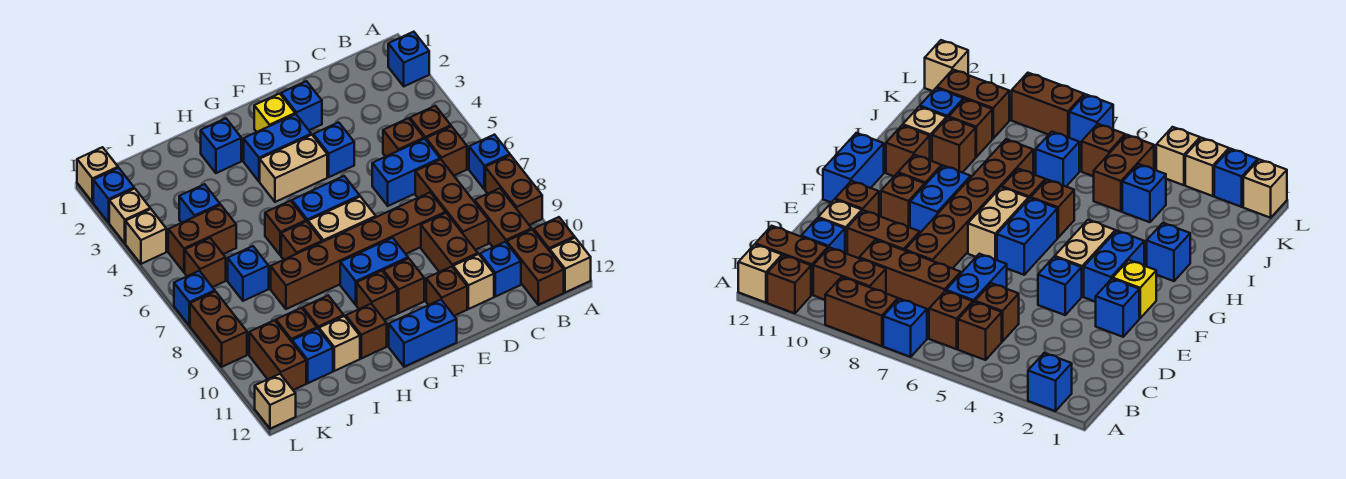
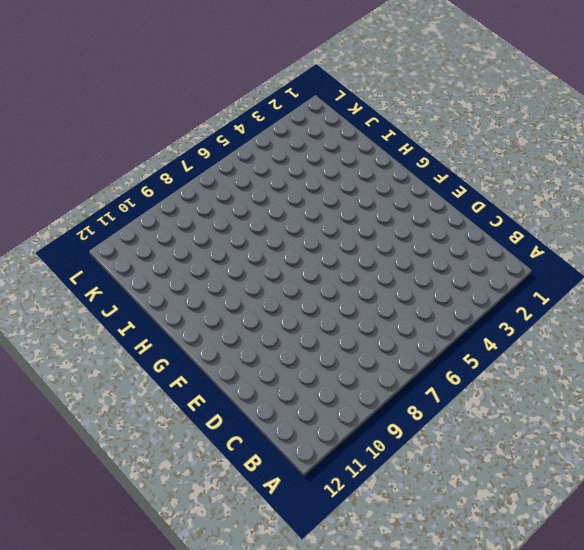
none -> blue 1x1 brick [388,32,429,86]
none -> blue 1x1 brick [469,135,510,189]
none -> brown 1x2 brick [485,155,542,225]
none -> brown 1x1 brick [534,217,575,251]

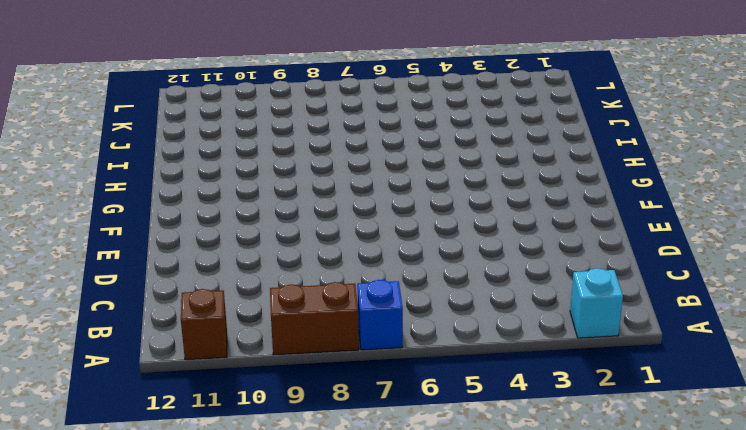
cyan 1x1 brick [570,268,623,338] -> blue 1x1 brick [388,32,429,86]
none -> tan 1x1 brick [550,238,591,292]
none -> brown 1x1 brick [410,106,451,140]
none -> brown 1x1 brick [426,126,467,175]
none -> brown 1x2 brick [475,188,532,247]

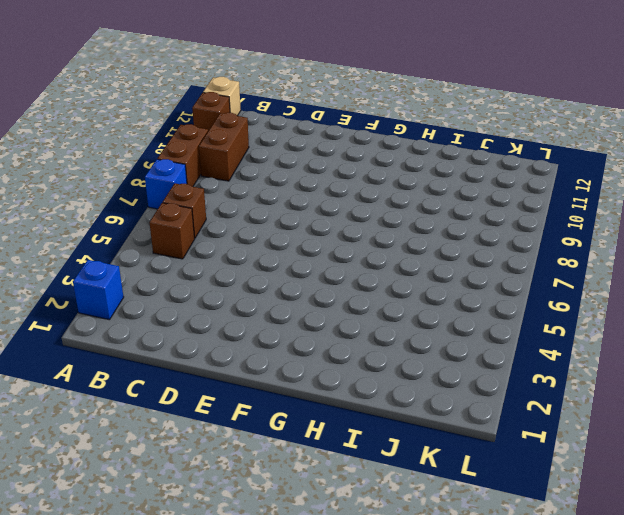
none -> brown 1x2 brick [507,230,564,305]
none -> brown 1x1 brick [383,118,424,157]
none -> blue 1x2 brick [372,139,440,206]
none -> brown 1x3 brick [415,159,489,250]

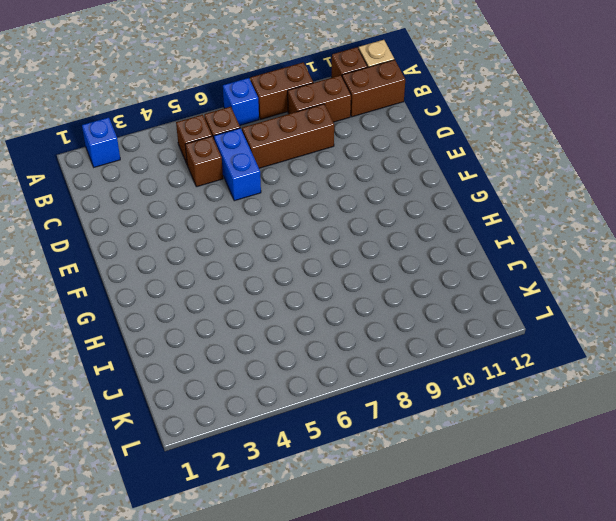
none -> blue 1x1 brick [480,242,521,297]
none -> brown 1x6 brick [271,193,446,309]
none -> brown 1x2 brick [421,213,478,272]
none -> tan 1x1 brick [453,254,494,309]

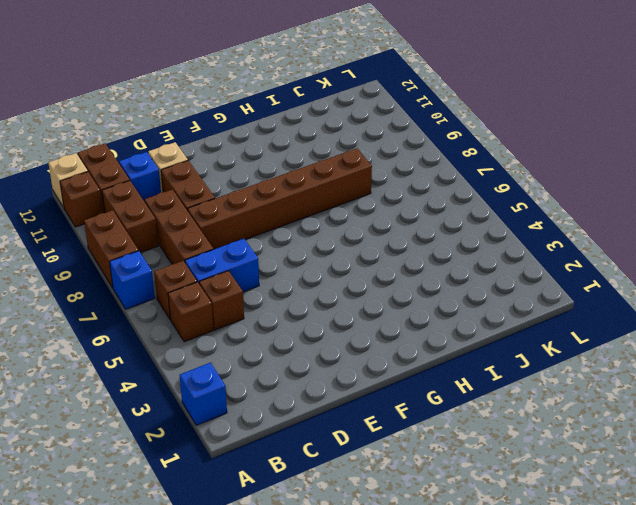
none -> blue 1x1 brick [281,81,322,130]
none -> blue 1x1 brick [313,122,354,177]
none -> brown 1x1 brick [426,267,467,316]
none -> yellow 1x1 brick [254,94,295,132]

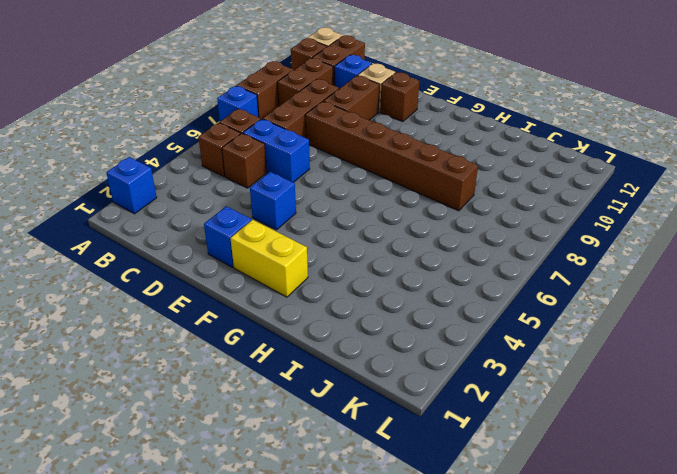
yellow 1x2 brick [231,220,308,297] -> yellow 1x1 brick [254,94,295,132]
none -> blue 1x2 brick [244,114,311,181]
none -> tan 1x2 brick [260,135,327,202]
none -> blue 1x2 brick [292,176,360,222]
none -> tan 1x2 brick [308,197,376,242]

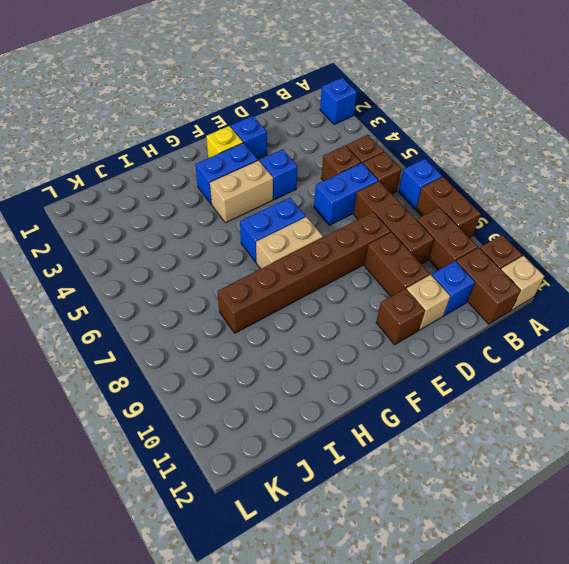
none -> blue 1x2 brick [340,238,408,305]
none -> brown 1x1 brick [383,258,424,313]
none -> blue 1x2 brick [389,300,457,367]
none -> brown 1x1 brick [357,271,397,320]

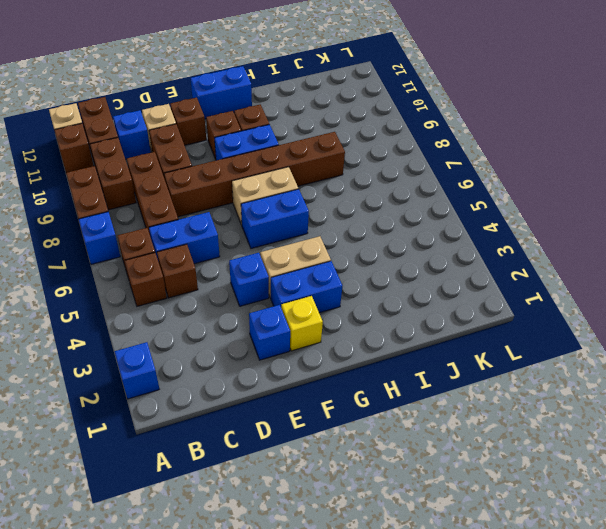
none -> blue 1x1 brick [201,118,241,173]
none -> brown 1x1 brick [265,201,306,256]
none -> brown 1x1 brick [281,221,322,260]
none -> brown 1x1 brick [346,304,387,358]

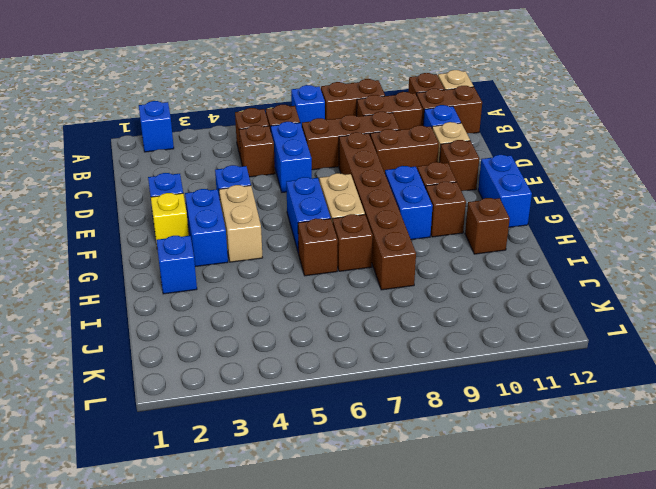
none -> brown 1x1 brick [303,296,344,329]
none -> tan 1x1 brick [319,316,360,371]
none -> blue 1x1 brick [179,184,220,223]
none -> brown 1x2 brick [168,205,236,272]

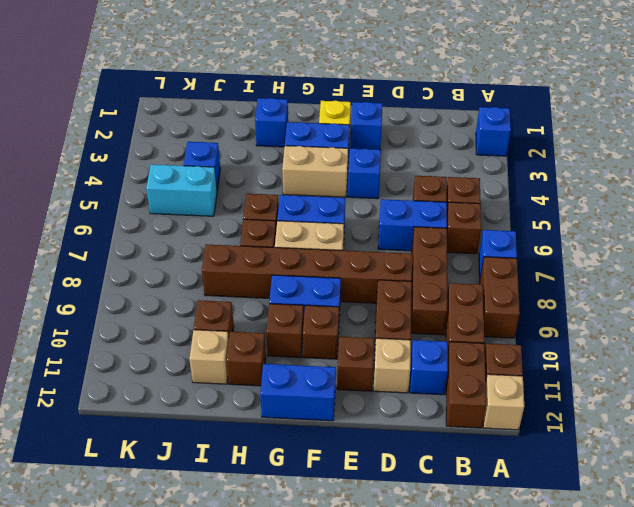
cyan 1x2 brick [146,164,217,216] -> brown 1x2 brick [168,205,236,272]
none -> blue 1x1 brick [228,246,269,301]
none -> brown 1x1 brick [276,308,317,342]
none -> blue 1x1 brick [292,328,333,383]
none -> brown 1x1 brick [185,238,226,287]

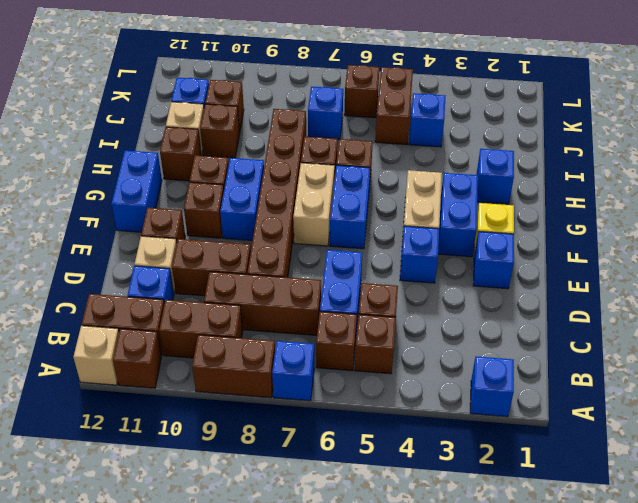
none -> brown 1x2 brick [249,320,306,390]
none -> tan 1x1 brick [77,147,118,202]
none -> blue 1x1 brick [93,168,134,223]
none -> tan 1x1 brick [109,189,150,243]

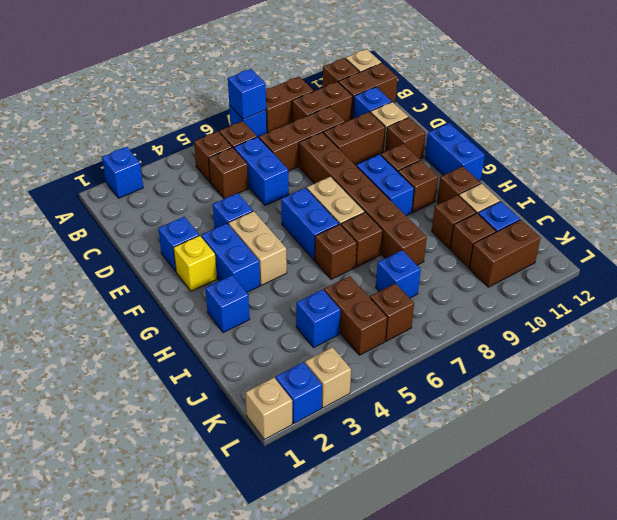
blue 1x1 brick [228,69,266,119] -> blue 1x1 brick moved to [174,271,215,326]
none -> tan 1x1 brick [126,209,166,264]
none -> brown 1x2 brick [190,292,247,367]
none -> tan 1x1 brick [255,374,296,429]

